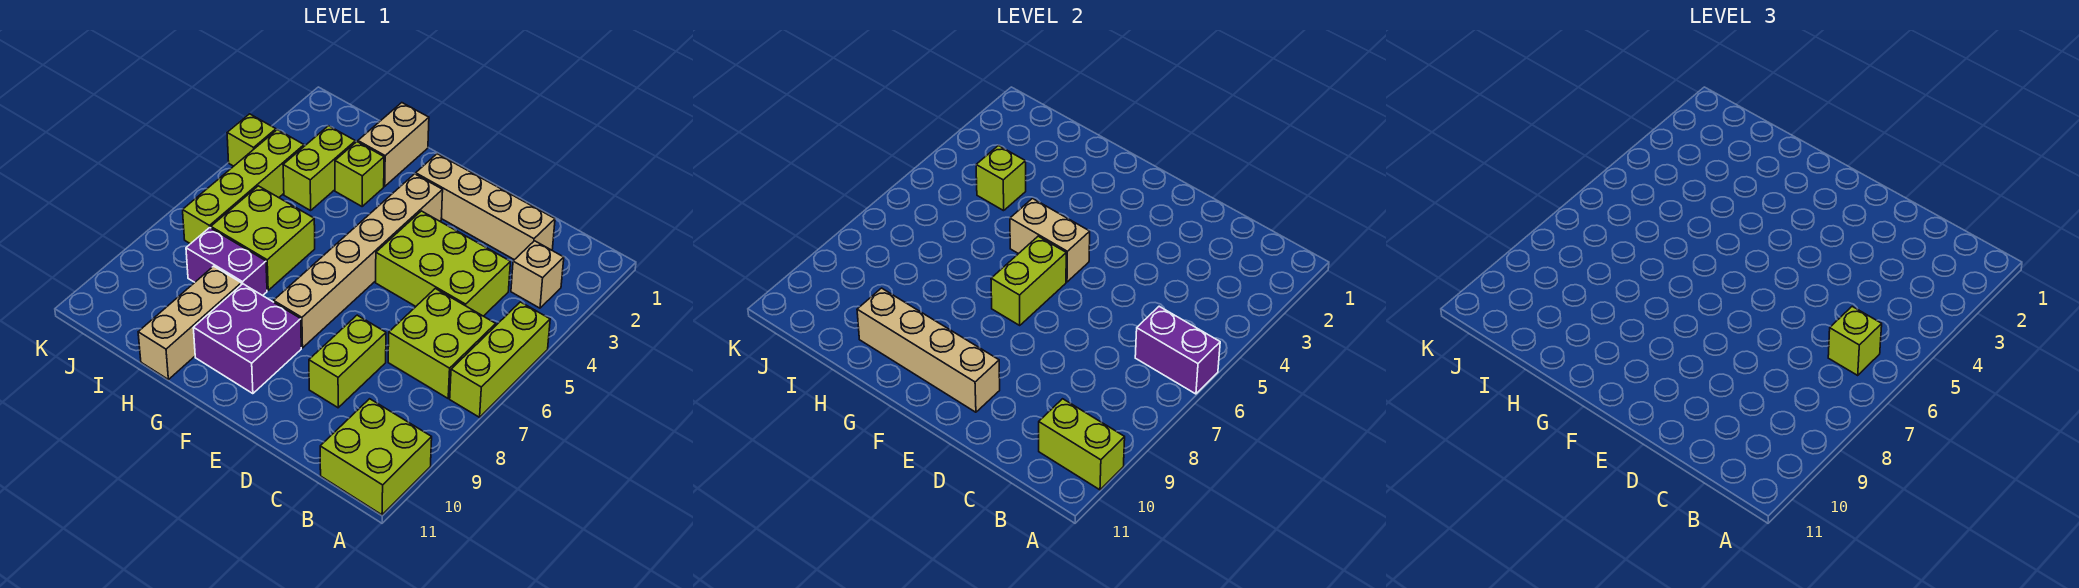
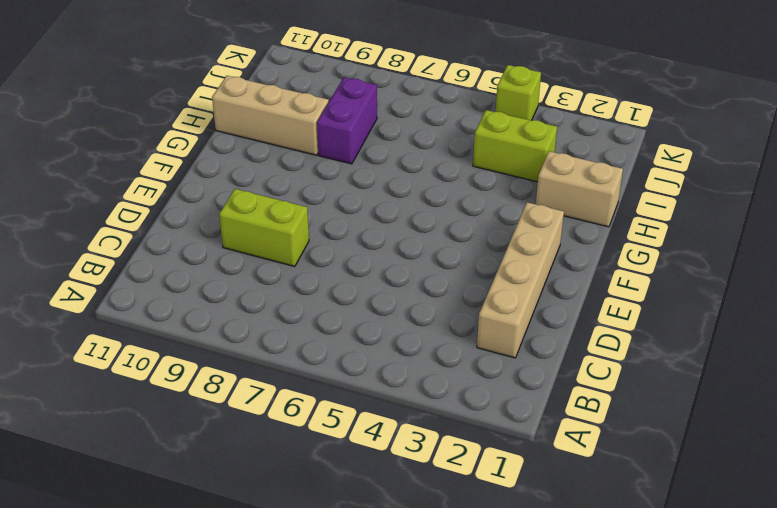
none -> lime 1x3 brick [450,302,550,417]
none -> lime 2x2 brick [320,399,432,515]
none -> tan 1x1 brick [511,241,564,308]

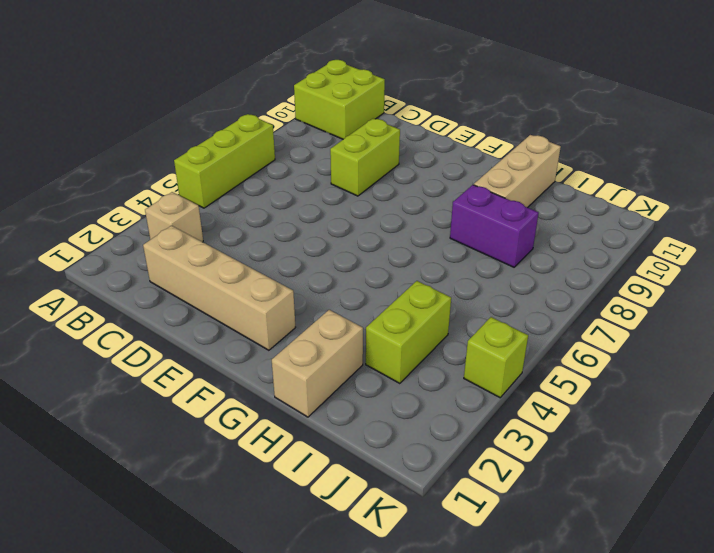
none -> lime 2x2 brick [388,289,496,398]
none -> lime 2x3 brick [376,211,510,316]
none -> tan 1x6 brick [274,174,443,348]

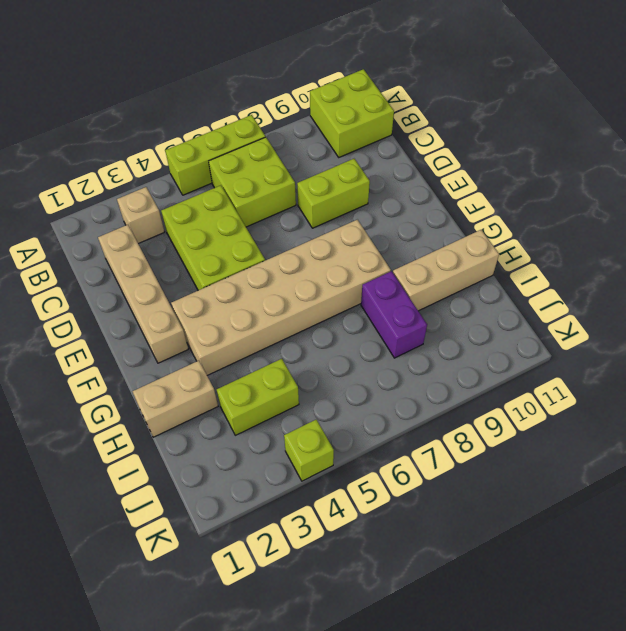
tan 2x6 brick [171,220,391,375] -> tan 1x6 brick [274,174,443,348]
none -> purple 2x2 brick [193,284,301,394]
none -> lime 1x1 brick [335,142,384,206]
none -> lime 2x2 brick [211,186,315,290]

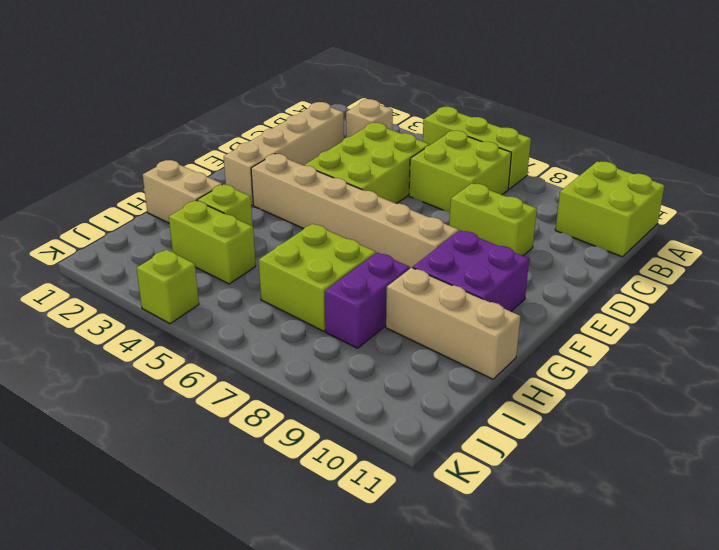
none -> lime 1x4 brick [183,130,304,244]
none -> purple 1x2 brick [1135,306,1220,394]
none -> lime 1x2 brick [1039,399,1125,490]

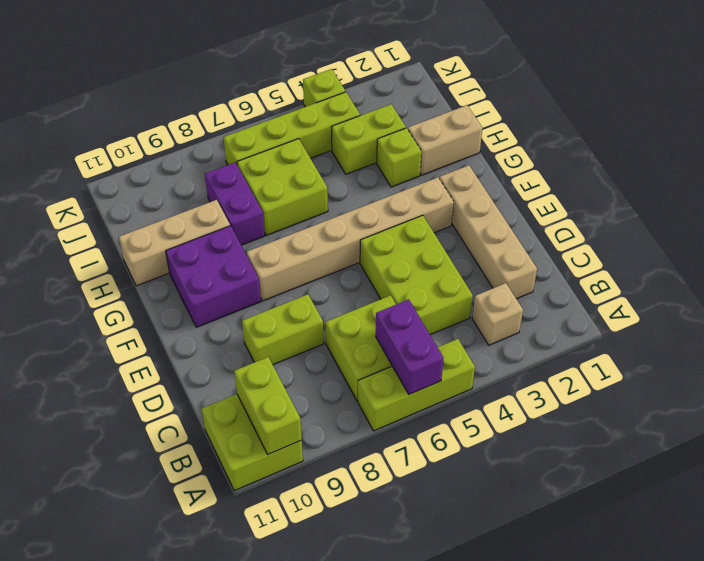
none -> tan 1x4 brick [857,288,1000,412]
none -> tan 1x2 brick [1010,199,1090,282]
none -> lime 1x2 brick [991,236,1066,325]

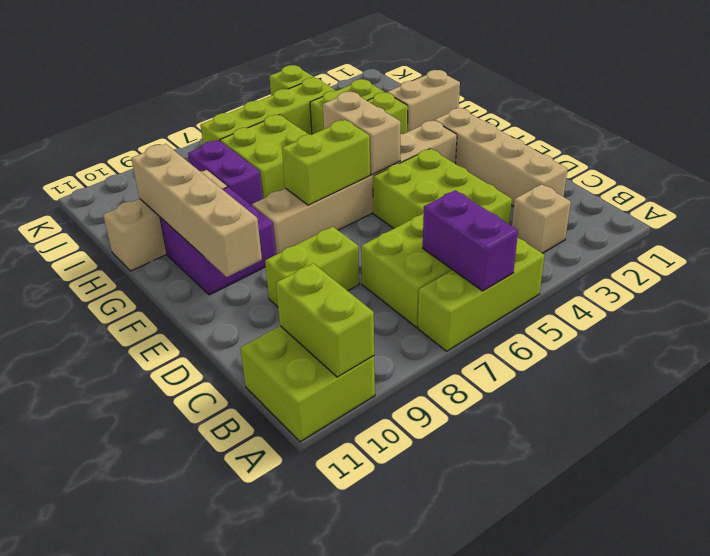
none -> lime 1x1 brick [976,145,1026,211]
none -> lime 1x1 brick [1828,306,1882,375]

